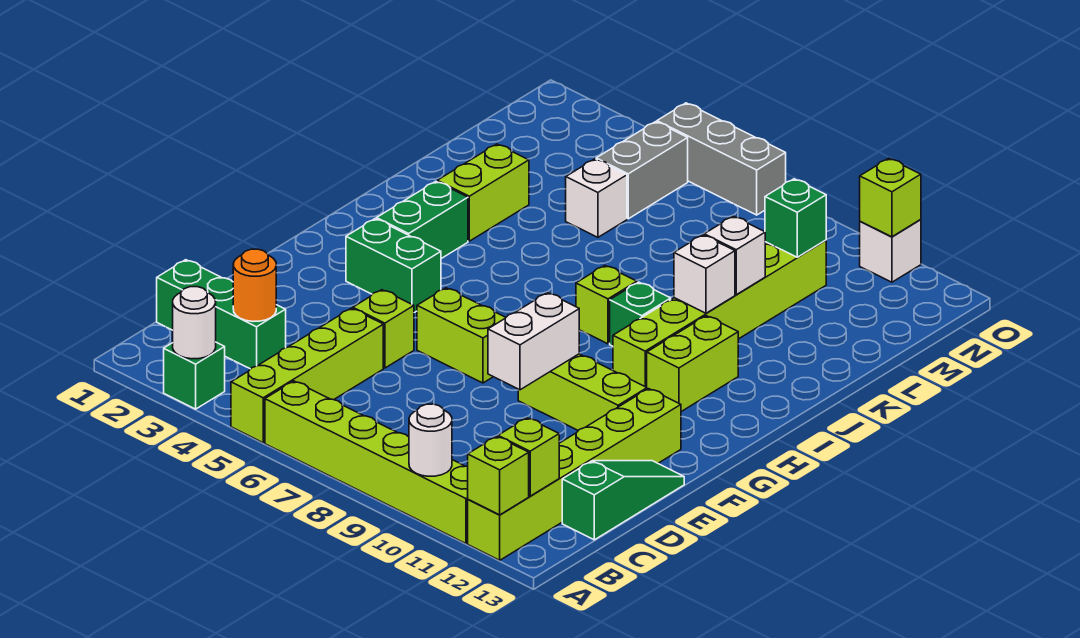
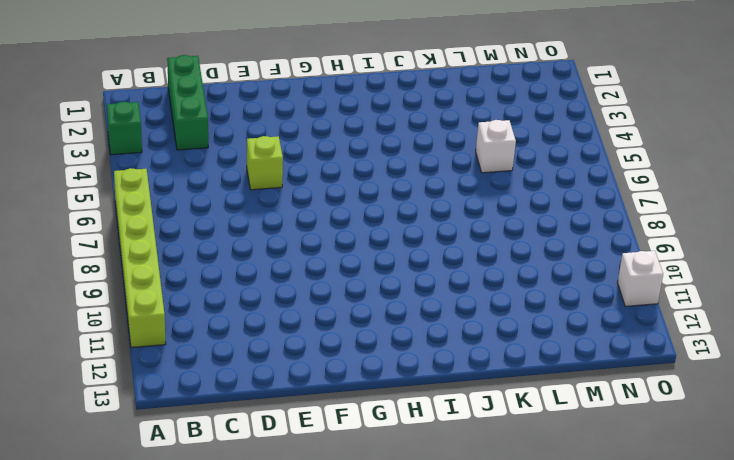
none -> lime 1x4 brick [231,308,383,443]
none -> lime 1x6 brick [468,389,681,560]
none -> green 1x3 slope [562,461,684,540]
none -> lime 1x2 brick [417,288,506,383]

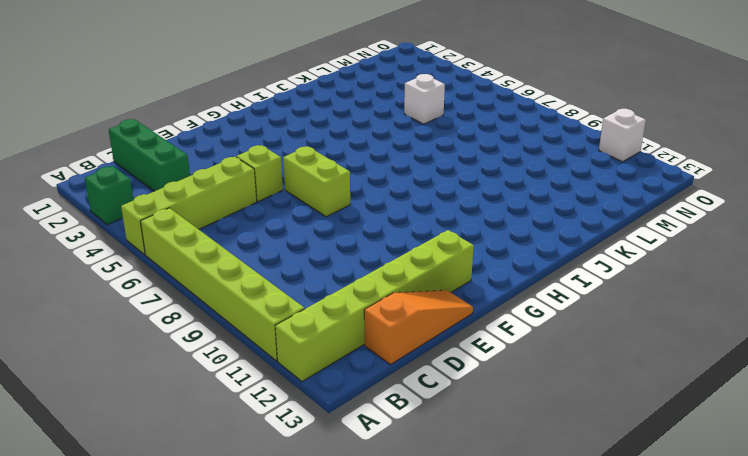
orange 1x3 slope [364,290,473,365] -> green 1x3 slope [562,461,684,540]
none -> lime 1x3 brick [518,354,647,430]
none -> green 1x2 brick [346,219,441,313]
none -> green 1x2 brick [376,181,468,259]
none -> lime 1x6 brick [613,240,826,387]

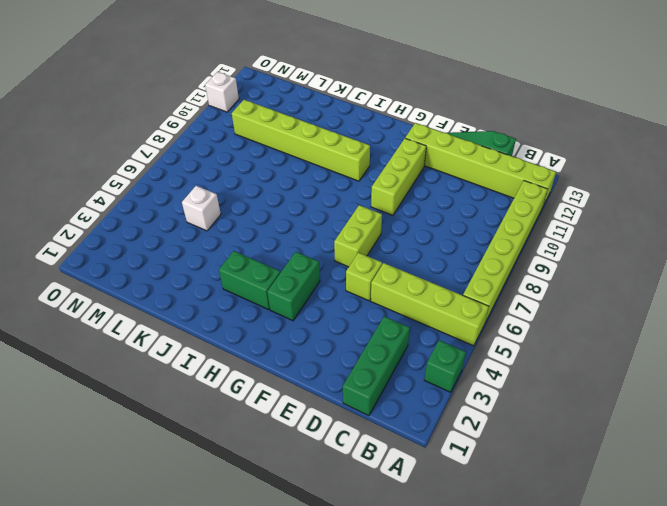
none -> lime 1x2 brick [647,316,738,412]
none -> lime 1x1 brick [576,265,637,344]
none -> green 1x1 brick [610,282,671,346]
none -> lime 1x2 brick [437,144,529,241]

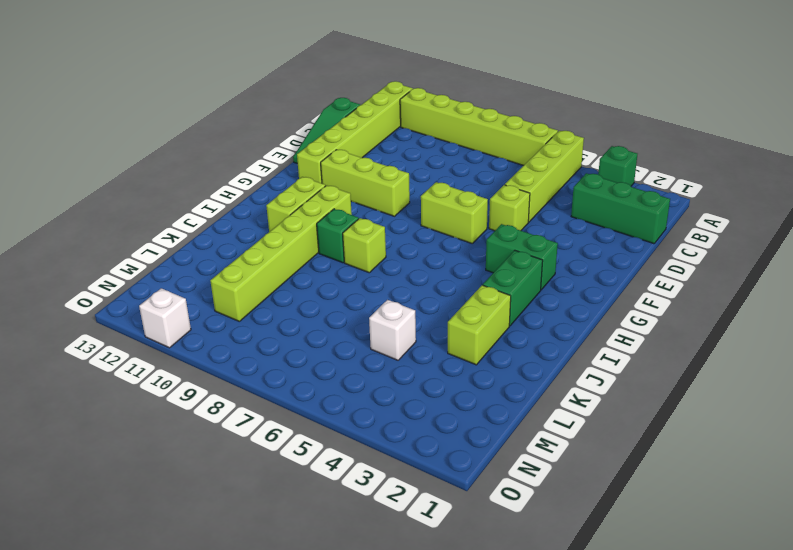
none -> grey 1x2 brick [596,122,688,219]
none -> grey 1x3 brick [657,103,786,215]
none -> white 1x1 round brick [173,287,216,359]
none -> white 1x1 round brick [409,404,452,476]

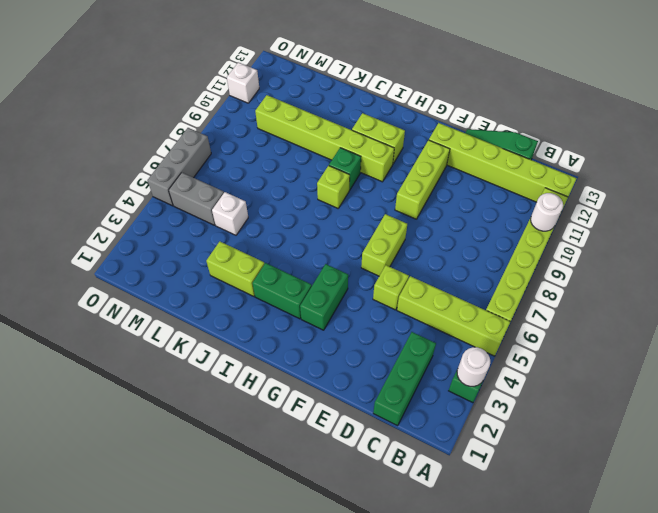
none -> lime 1x1 brick [468,436,529,515]
none -> lime 1x1 brick [498,418,559,496]
none -> orange 1x1 round brick [233,249,276,321]
none -> white 1x2 brick [488,293,579,390]

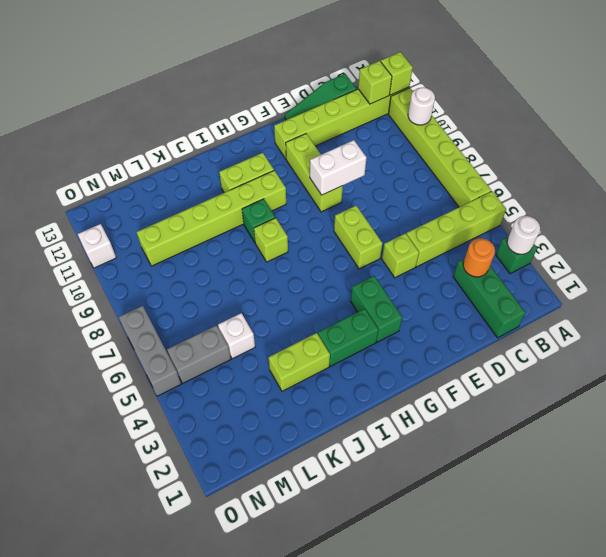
none -> white 1x1 brick [674,235,735,313]
none -> white 1x1 brick [704,216,765,295]
none -> green 1x1 brick [765,179,826,257]
none -> lime 1x1 brick [860,158,921,237]

